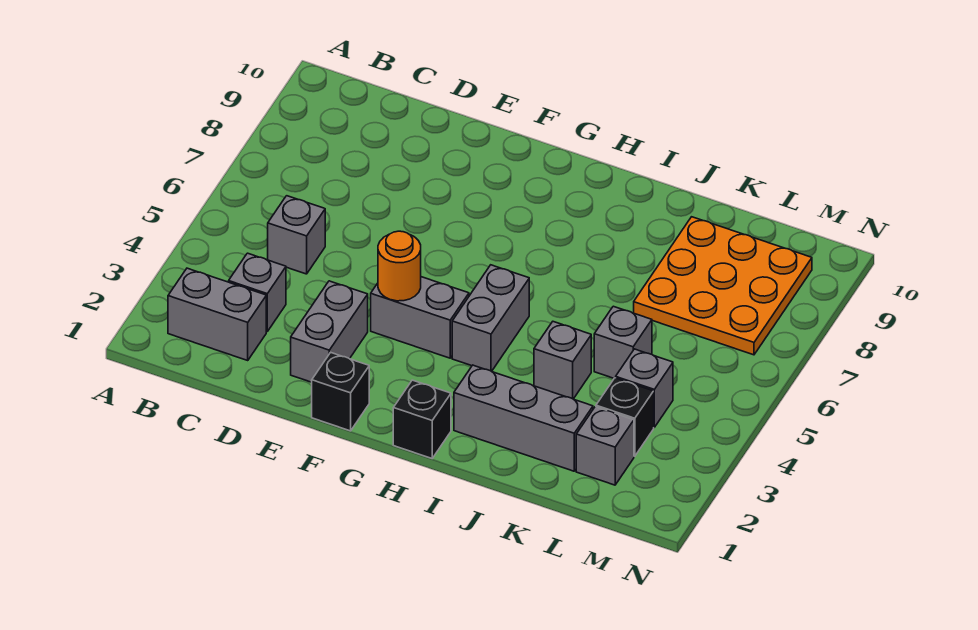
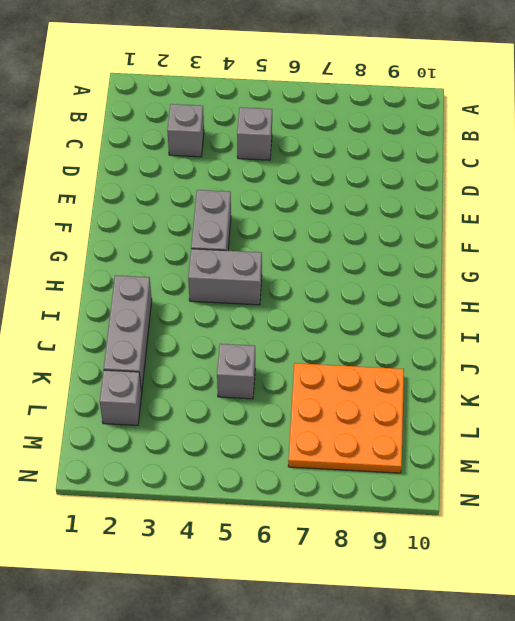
none -> grey 1x2 brick [168,268,266,360]
none -> grey 1x2 brick [291,281,368,382]
none -> black 1x1 brick [312,352,369,431]

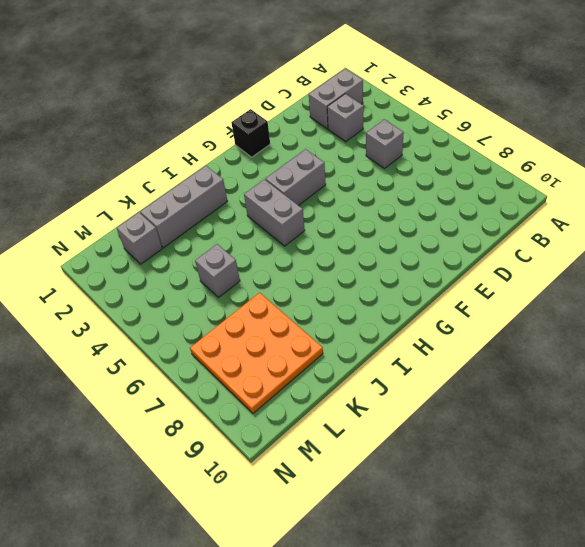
none -> grey 1x2 brick [291,281,368,382]
none -> black 1x1 brick [393,380,451,458]
none -> grey 1x1 brick [534,322,591,399]

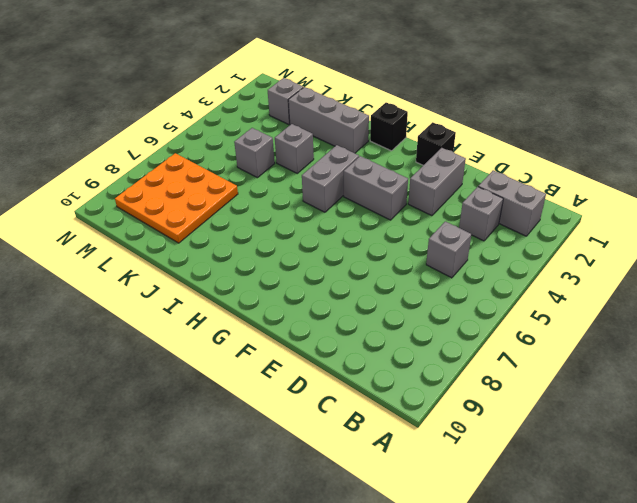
none -> black 1x1 brick [596,378,654,456]
none -> grey 1x1 brick [616,349,673,427]
none -> orange 1x1 round brick [378,231,421,301]

